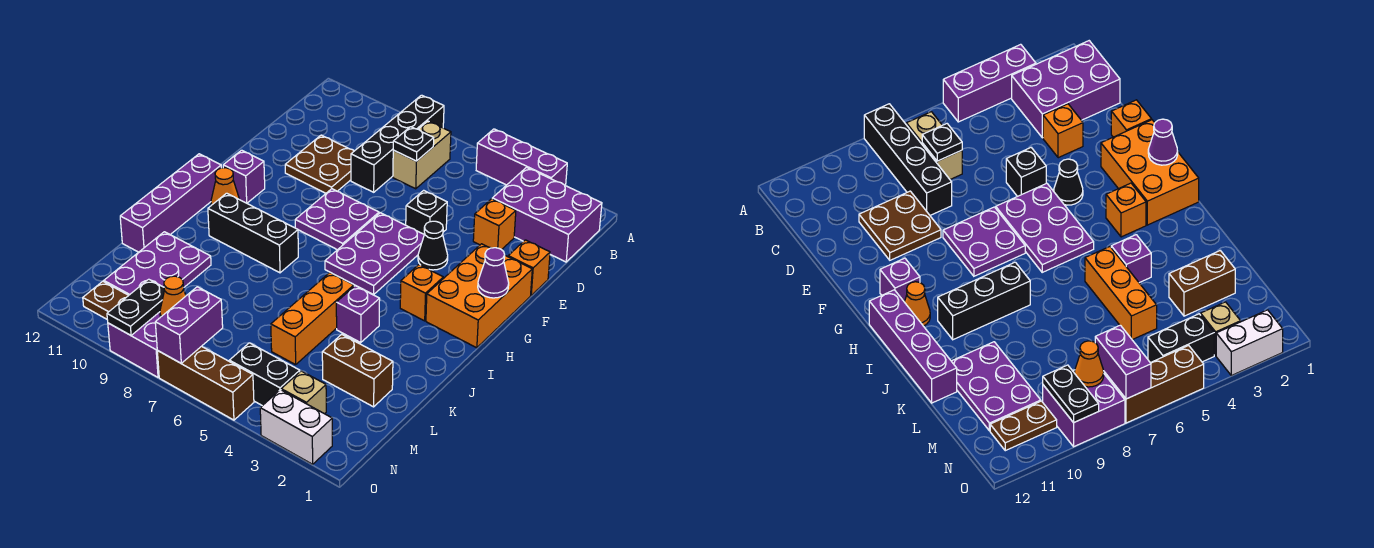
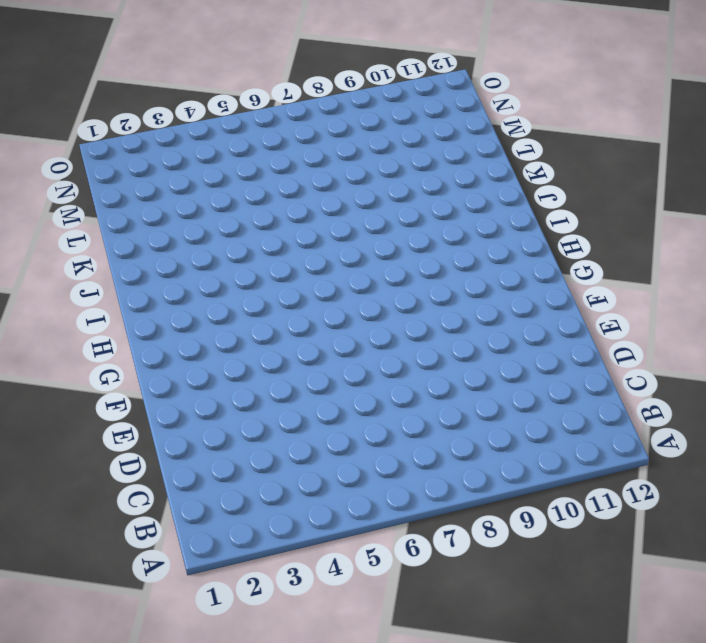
none -> purple 1x3 brick [476,129,567,186]
none -> black 1x4 brick [351,95,444,192]
none -> purple 2x3 brick [492,167,602,262]
none -> tan 1x2 brick [393,121,451,189]

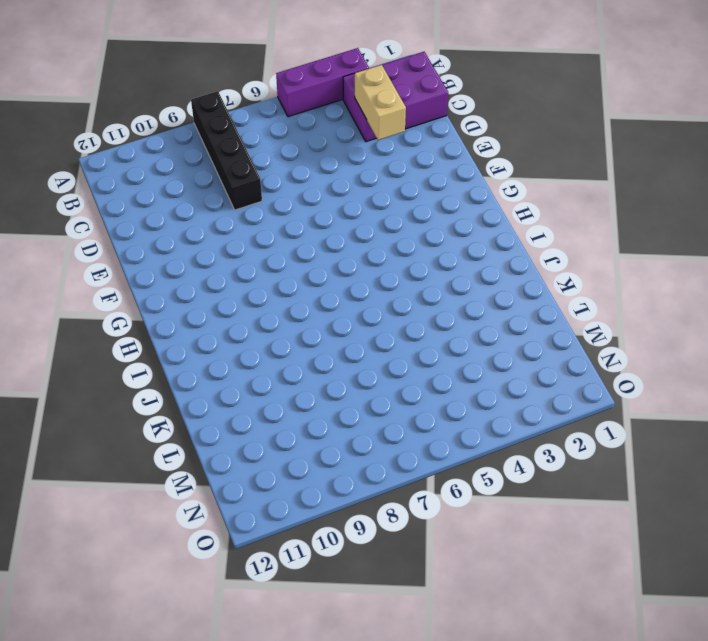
tan 1x2 brick [355,65,406,140] -> tan 1x2 brick moved to [393,121,451,189]
none -> orange 1x1 brick [473,199,516,250]
none -> brown 2x2 plate [285,135,354,193]
none -> orange 1x1 brick [508,240,550,295]
none -> black 1x1 brick [406,190,447,234]

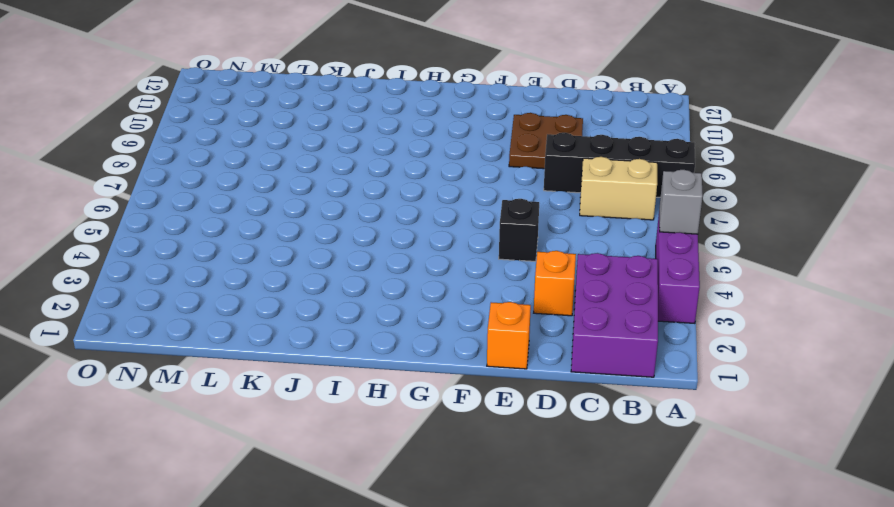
grey 1x1 brick [659,170,703,234] -> none
none -> orange 2x3 brick [426,244,532,348]
none -> black 1x1 cone [418,221,448,270]
none -> purple 2x3 plate [325,213,424,294]
none -> purple 2x2 plate [295,189,379,250]

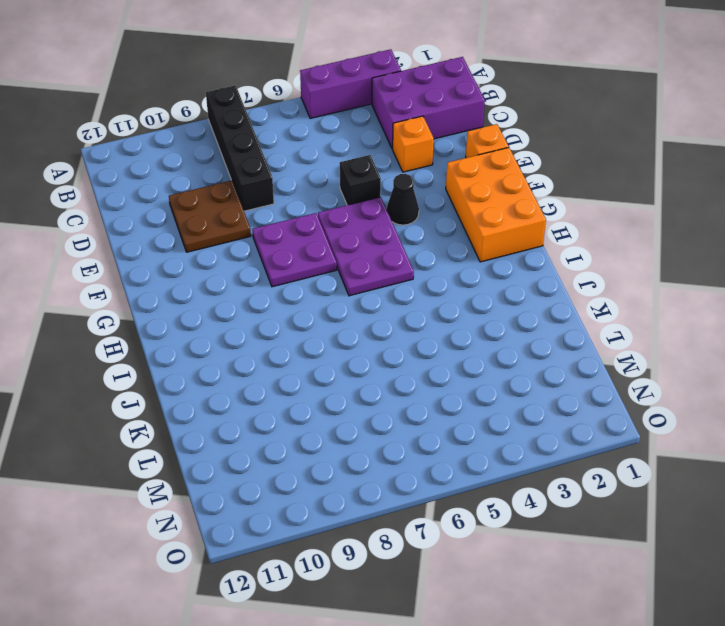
none -> tan 1x2 brick [393,121,451,189]
none -> purple 1x1 brick [223,150,265,203]
none -> orange 1x1 brick [400,265,443,321]
none -> orange 1x1 cone [211,168,239,205]

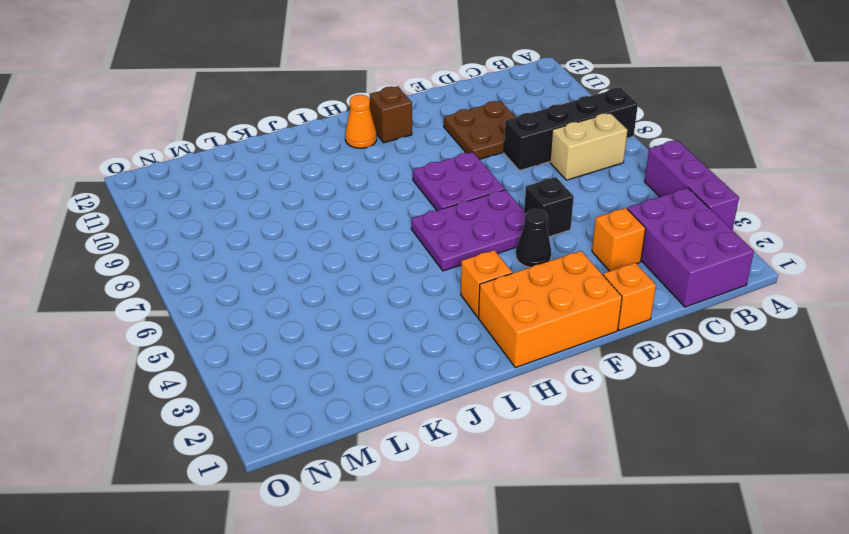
brown 1x1 brick [369,86,412,143] -> purple 1x1 brick [223,150,265,203]
none -> purple 1x4 brick [120,154,221,252]
none -> black 1x3 brick [208,193,298,273]
none -> purple 1x1 brick [336,286,380,342]
none -> orange 1x3 brick [271,273,354,365]

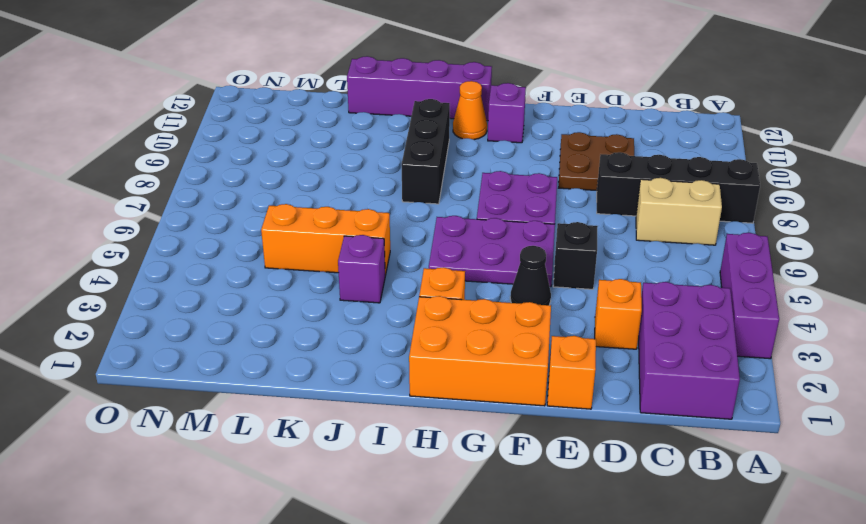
none -> purple 2x3 plate [104,232,211,295]
none -> brown 1x2 brick [322,334,393,407]
none -> tan 1x1 brick [281,371,326,414]
none -> black 1x2 brick [229,343,300,406]

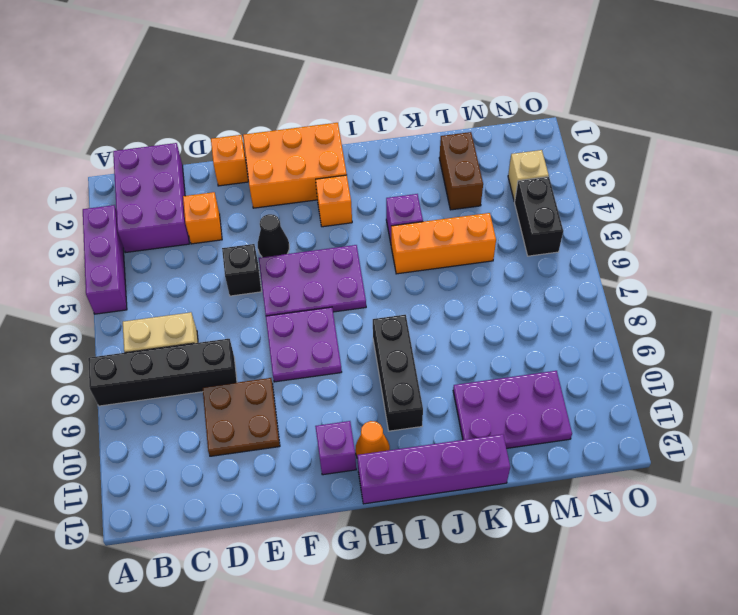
none -> purple 2x2 brick [108,312,160,377]
none -> brown 1x2 plate [83,281,129,319]
none -> white 1x2 brick [260,390,332,464]
none -> brown 1x3 brick [157,346,254,420]

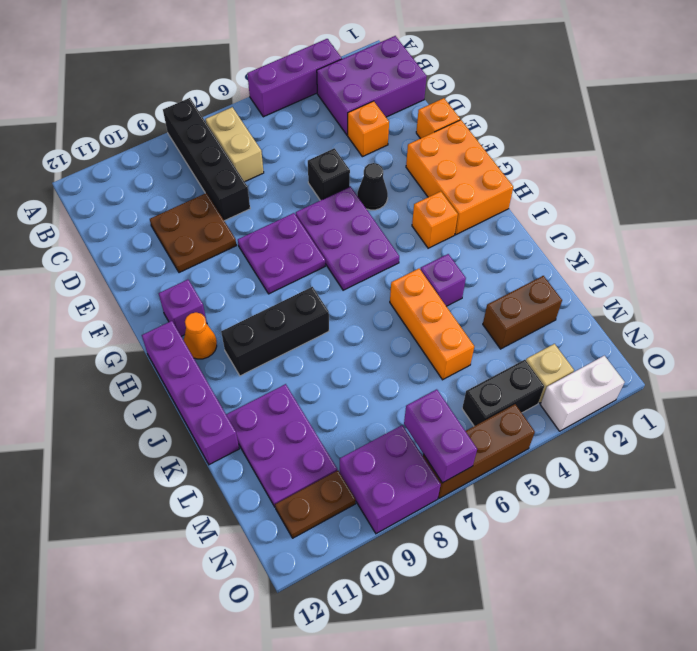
none -> black 1x1 plate [393,127,434,161]
none -> purple 1x1 cone [478,248,509,298]
none -> orange 1x1 cone [160,276,186,317]
none -> black 1x2 plate [107,279,165,335]

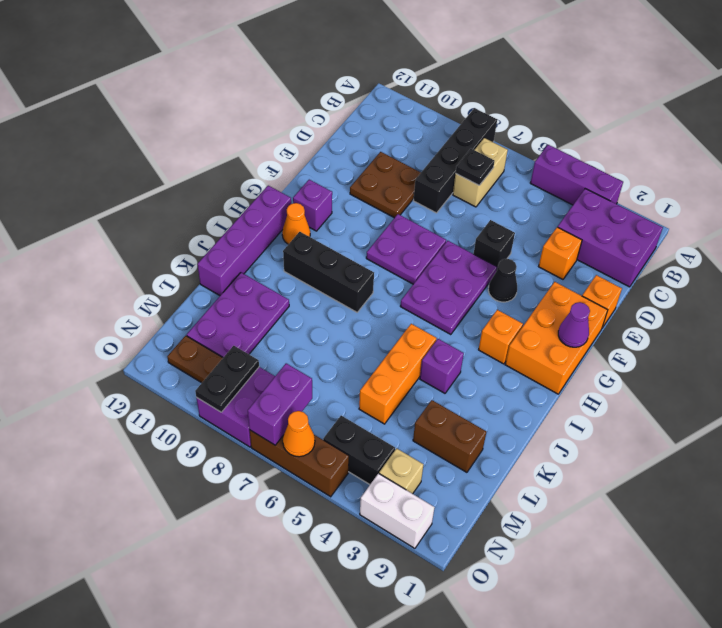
orange 1x1 cone [283,411,315,457] -> orange 1x1 cone moved to [160,276,186,317]

